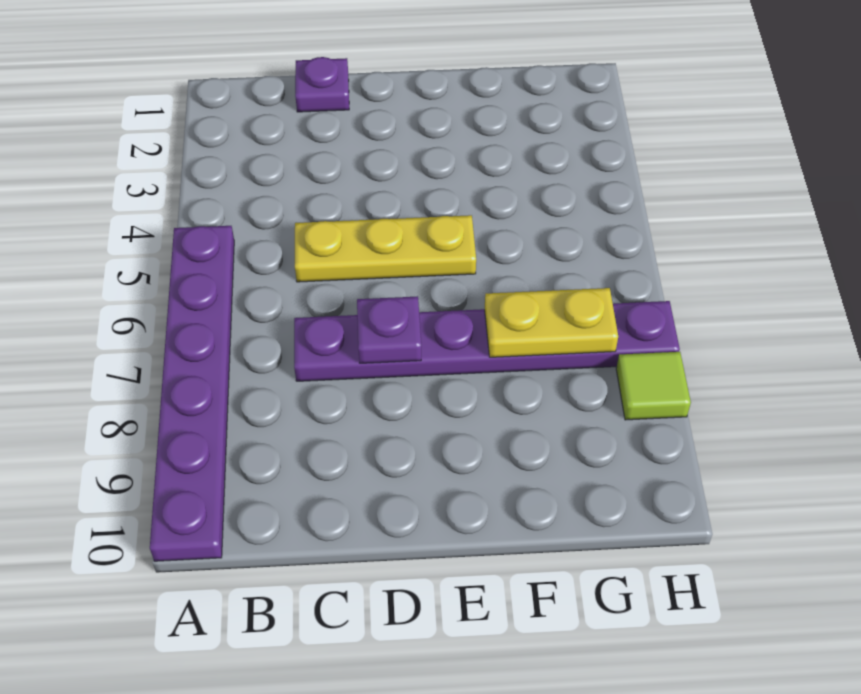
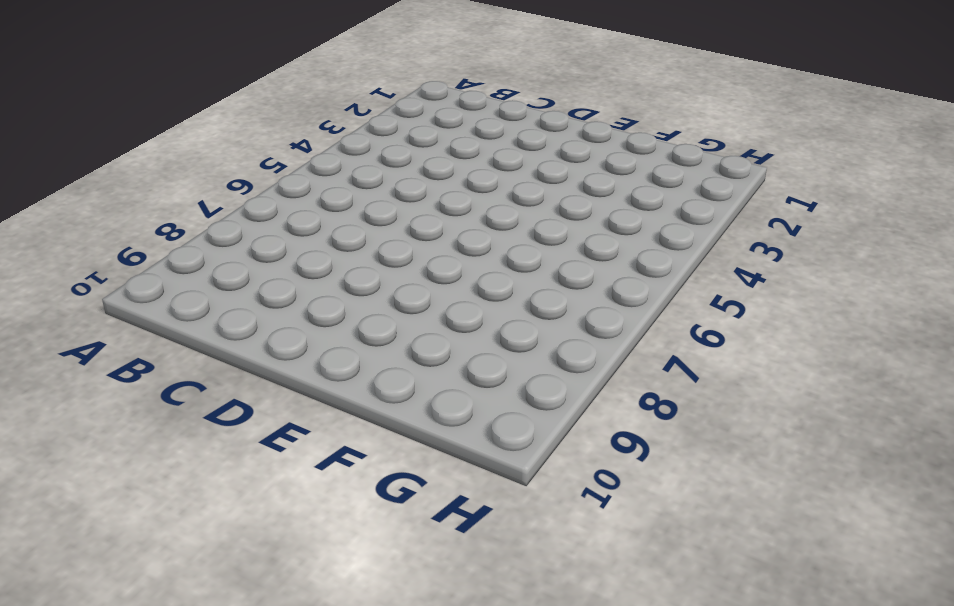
none -> purple 1x6 plate [150,226,234,561]
none -> purple 1x1 plate [295,57,349,112]

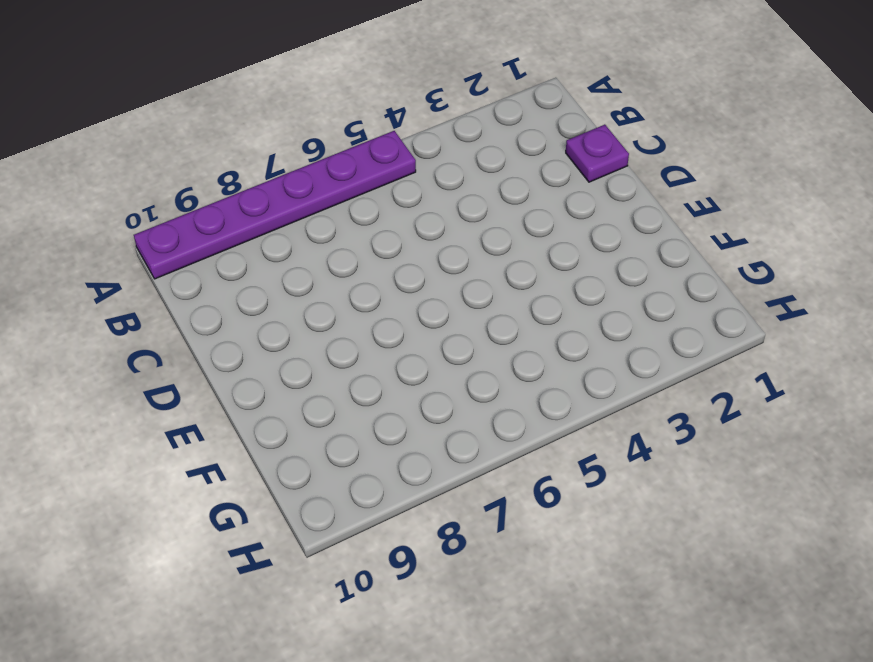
none -> yellow 1x3 plate [295,215,476,282]
none -> purple 1x6 plate [294,301,680,381]

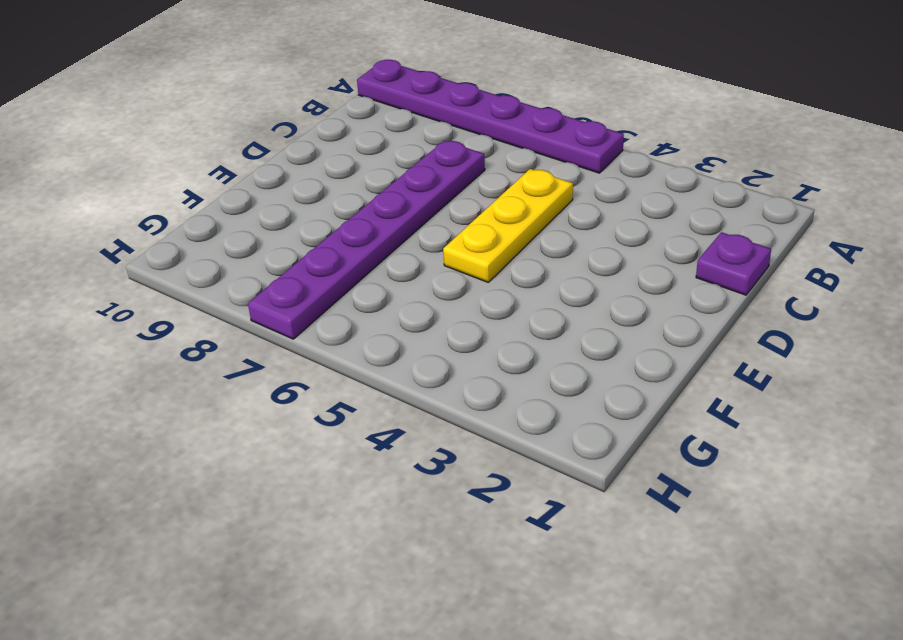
none -> lime 1x1 tile [616,352,691,420]
none -> purple 1x1 plate [357,296,421,363]

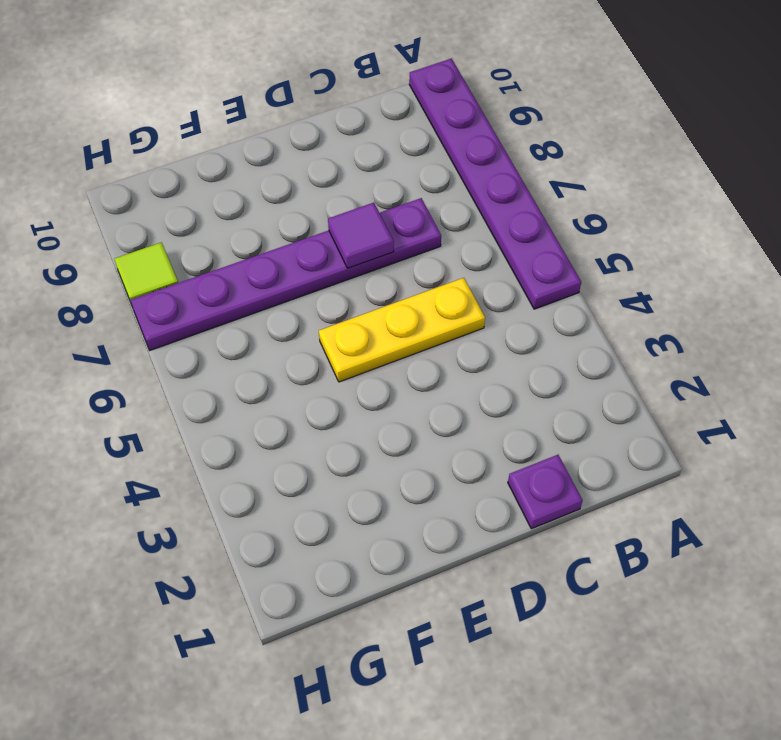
purple 1x1 tile [328,203,394,268] -> purple 1x1 plate [357,296,421,363]
none -> yellow 1x2 plate [485,288,618,357]

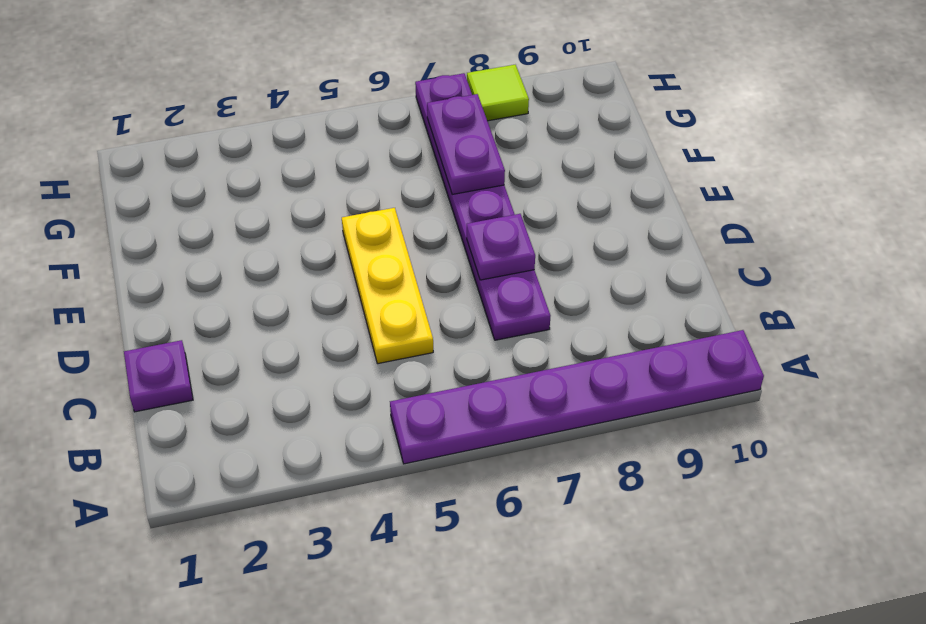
purple 1x2 plate [427,94,505,194] -> yellow 1x2 plate [485,288,618,357]

